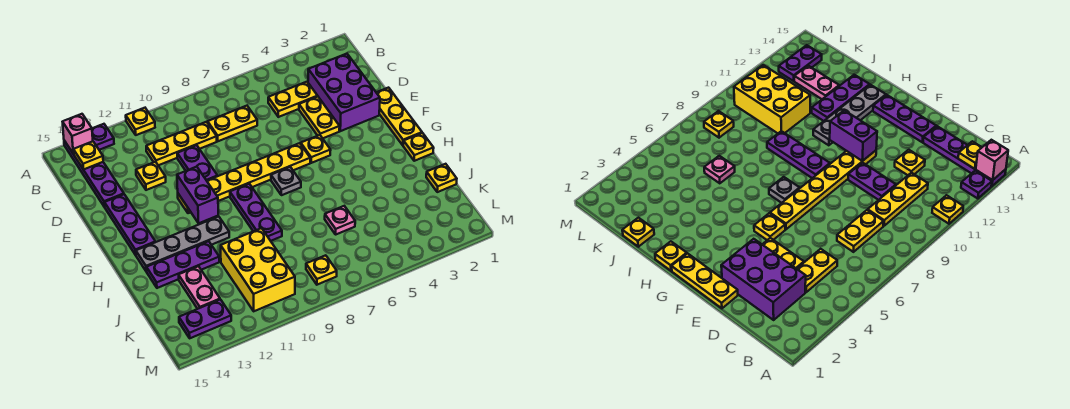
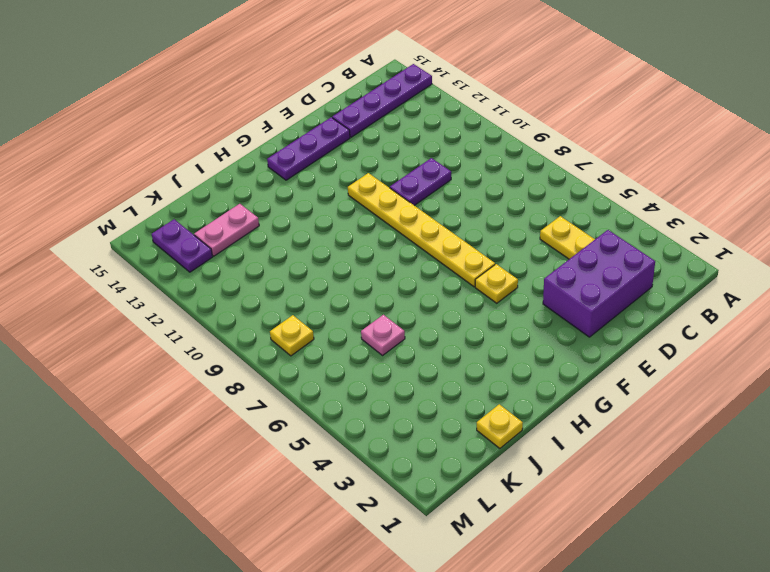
none -> yellow 1x1 plate [126,108,155,135]
none -> purple 1x1 plate [92,124,114,150]
none -> yellow 1x2 plate [208,106,257,141]

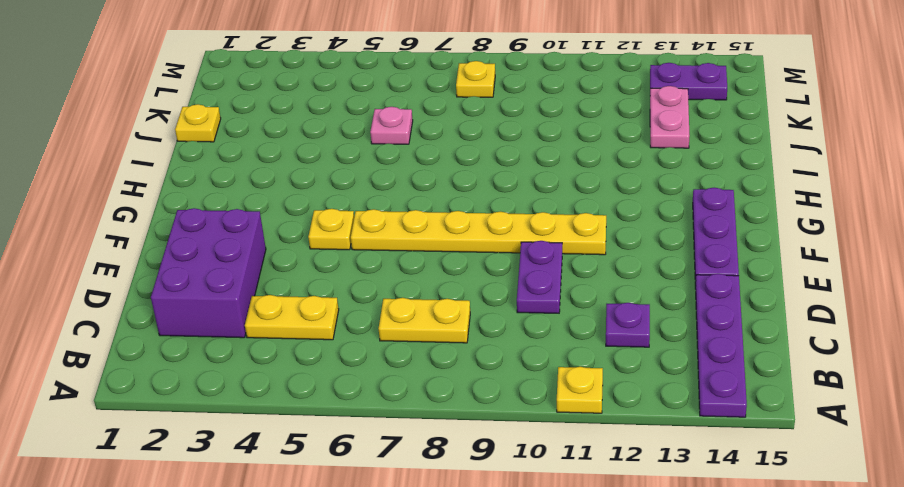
purple 1x1 plate [606,303,650,347] -> purple 1x1 plate moved to [92,124,114,150]
none -> yellow 1x3 plate [146,122,217,165]
none -> yellow 1x2 plate [299,97,340,138]
none -> yellow 1x1 plate [136,162,166,190]

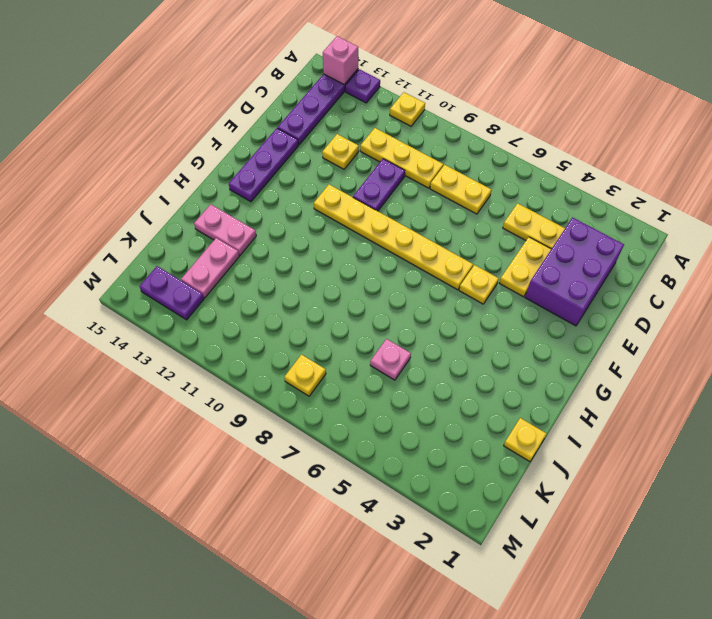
pink 1x2 plate [194,204,256,255] -> purple 1x3 plate [146,241,219,288]
none -> yellow 1x3 plate [376,88,422,145]
none -> grey 1x1 plate [271,167,301,195]
none -> purple 1x3 plate [230,184,282,241]

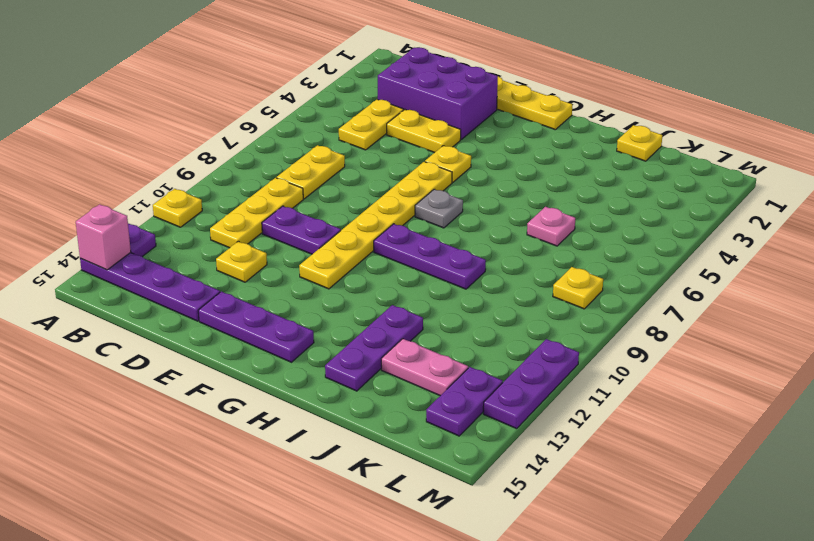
purple 1x3 plate [483,339,579,429] -> none
none -> yellow 1x1 plate [403,133,434,161]
none -> grey 1x4 plate [136,217,229,271]
none -> yellow 2x3 brick [221,228,295,311]

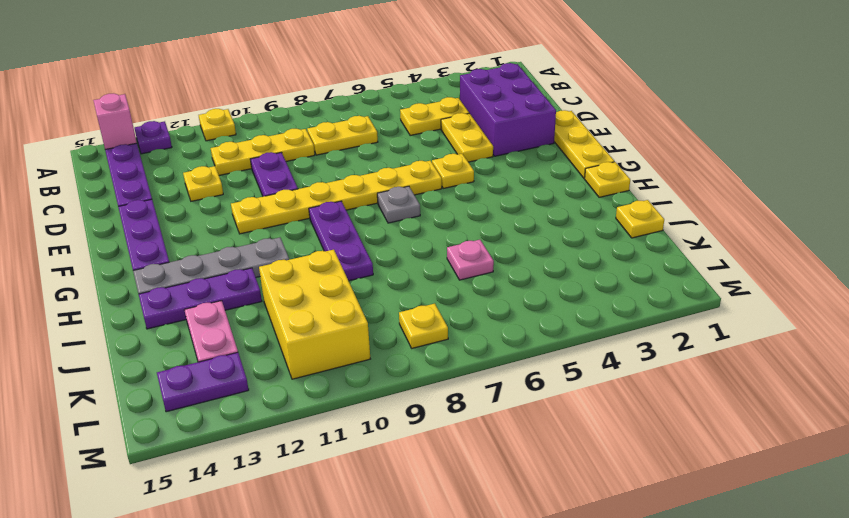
none -> yellow 1x1 plate [73,141,103,170]
none -> purple 1x2 brick [177,167,218,223]

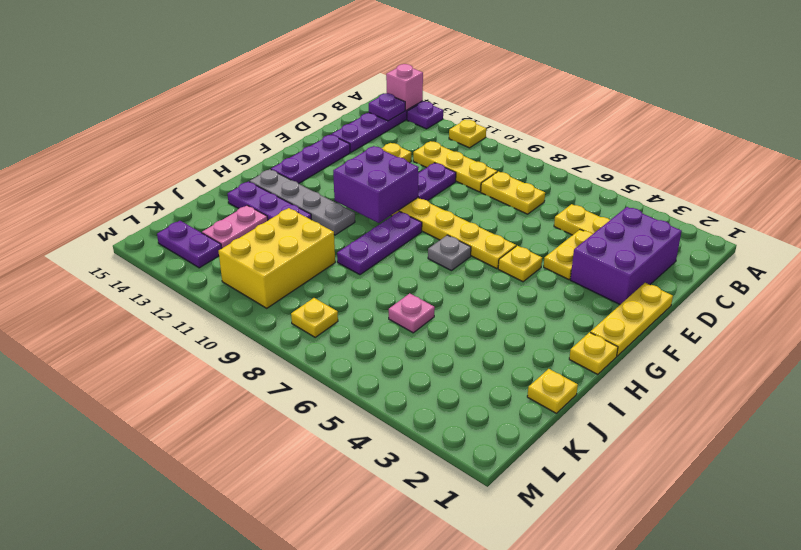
purple 1x1 plate [369,93,405,121] -> yellow 1x1 plate [73,141,103,170]
purple 2x2 brick [333,146,419,223] -> purple 1x2 brick [177,167,218,223]

